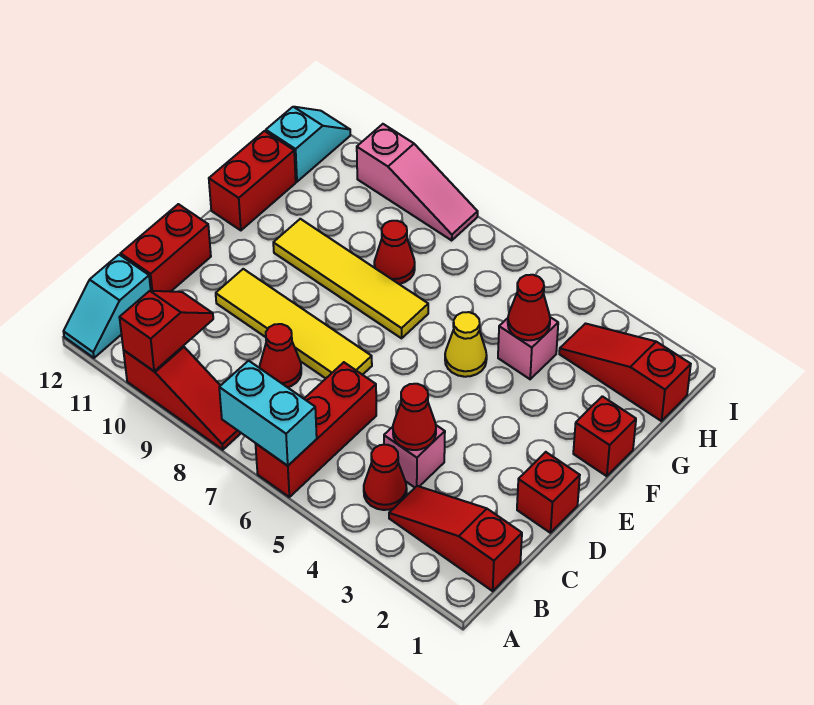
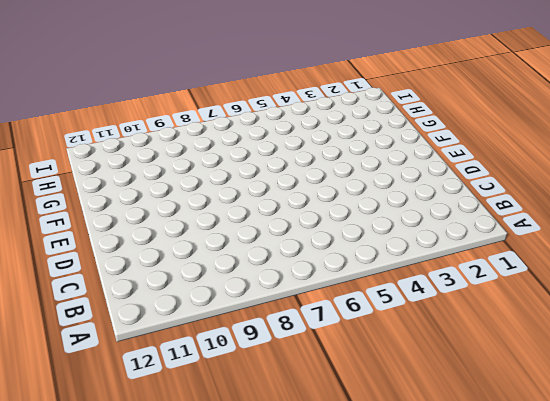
none -> red 1x3 brick [256,362,376,497]
none -> red 1x3 slope [123,346,241,450]
none -> cyan 1x2 slope [64,255,151,358]

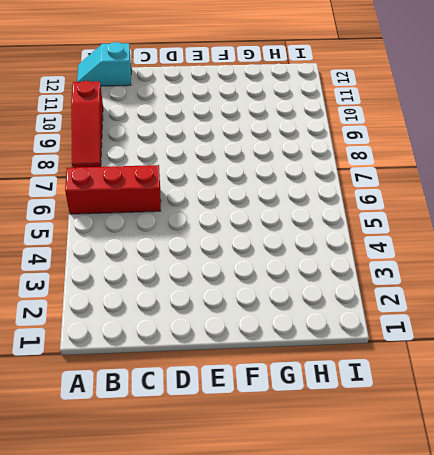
none -> red 1x3 slope [389,486,522,591]
none -> red 1x1 cone [364,445,407,510]
none -> pink 1x1 brick [384,425,445,487]

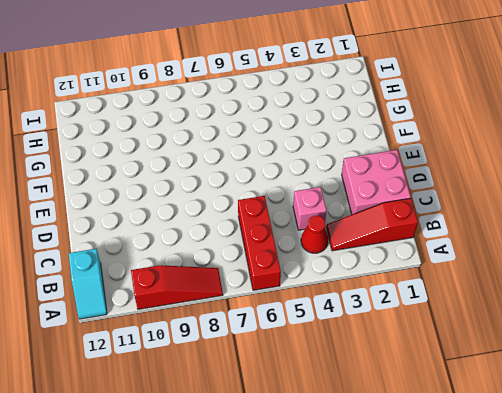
pink 2x2 brick [342,150,411,214] -> red 1x1 brick [517,452,580,533]
none -> red 1x1 cone [260,324,301,387]
none -> red 1x2 brick [121,204,211,292]
none -> yellow 1x4 tile [216,269,372,378]

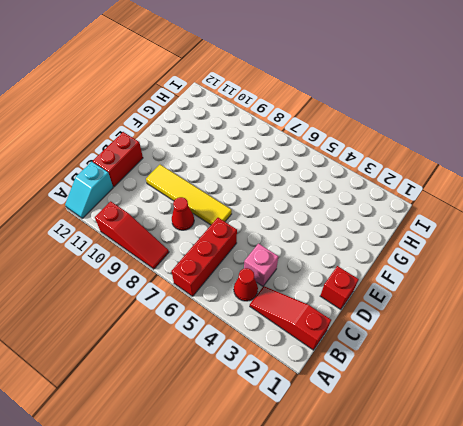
none -> red 1x1 brick [573,396,636,476]
none -> yellow 1x1 cone [445,312,487,377]
none -> yellow 1x4 tile [273,219,428,338]

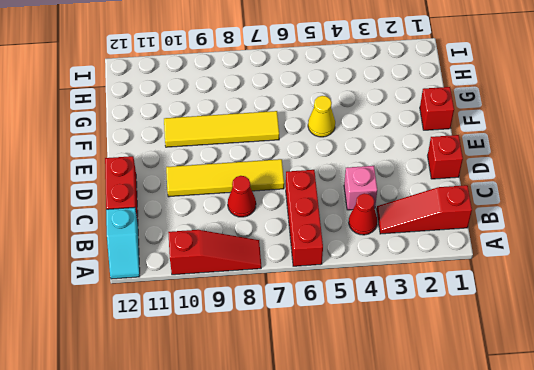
none -> red 1x2 brick [209,131,296,230]
none -> pink 1x1 brick [498,317,558,379]
none -> red 1x1 cone [374,221,415,284]

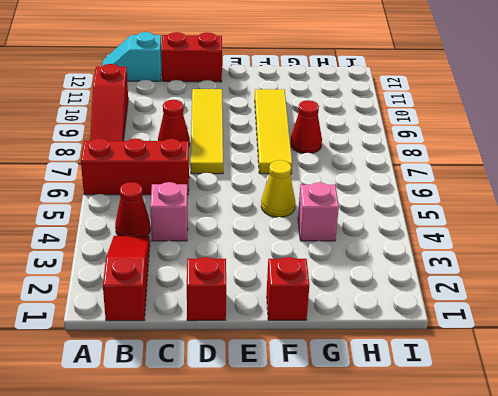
none -> red 1x2 brick [209,131,296,230]
none -> red 1x3 slope [559,324,691,421]
none -> cyan 1x2 slope [266,107,350,182]

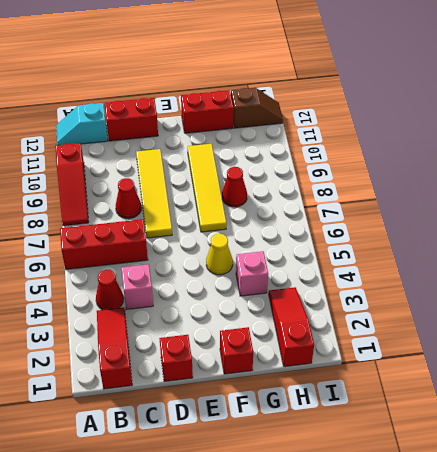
brown 1x2 slope [231,88,283,128] -> cyan 1x2 slope [266,107,350,182]
none -> pink 1x3 slope [357,124,478,240]
none -> cyan 1x2 brick [219,361,317,466]
none -> red 1x2 slope [119,291,213,371]

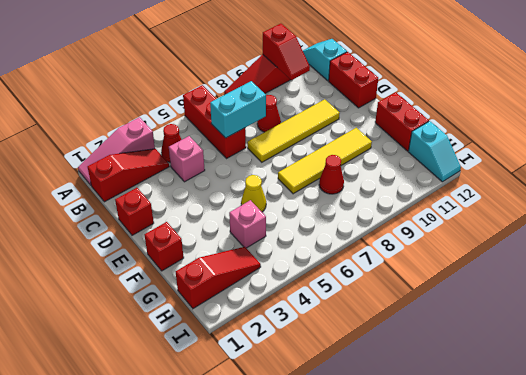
pink 1x3 slope [78,117,155,185] -> pink 1x3 slope moved to [357,124,478,240]
cyan 1x2 brick [210,81,266,138] -> cyan 1x2 brick moved to [219,361,317,466]
none -> red 1x1 cone [393,384,436,450]
none -> red 1x1 cone [508,275,550,340]

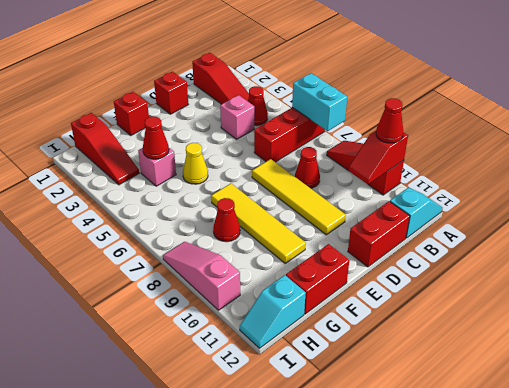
red 1x1 cone [376,98,403,143] -> red 1x1 cone moved to [393,384,436,450]

